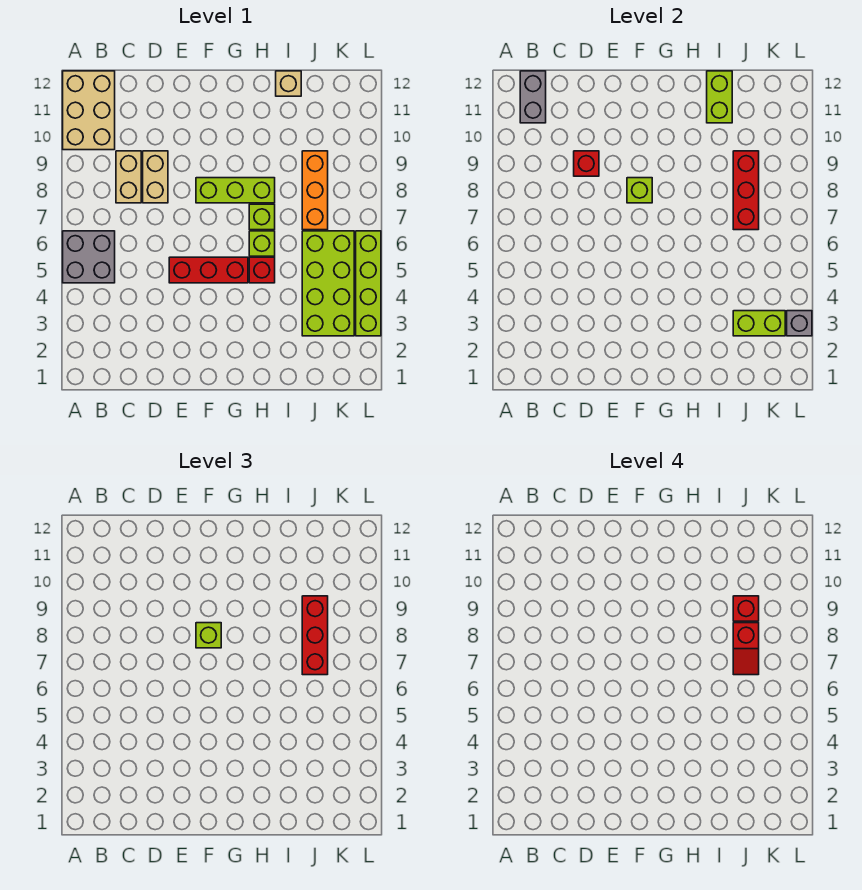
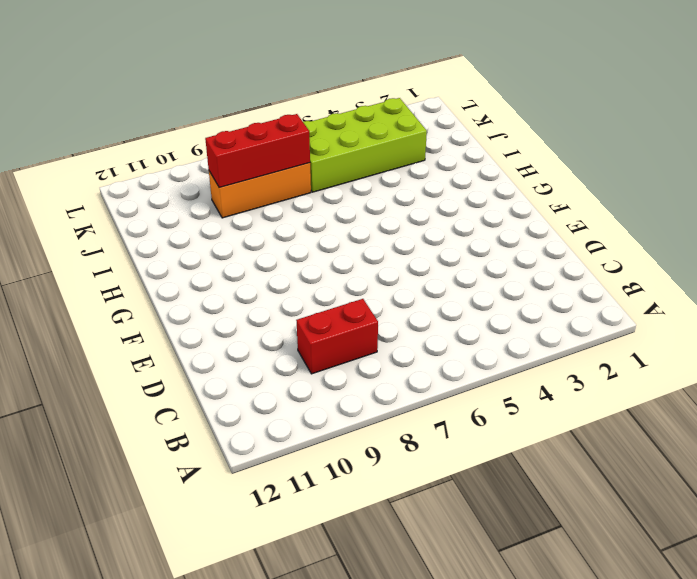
red 1x2 brick [296,299,378,374] -> tan 1x2 brick [116,151,141,203]
none -> grey 2x2 brick [63,231,115,283]
none -> tan 2x3 brick [63,71,115,150]
none -> tan 1x2 brick [143,151,168,203]

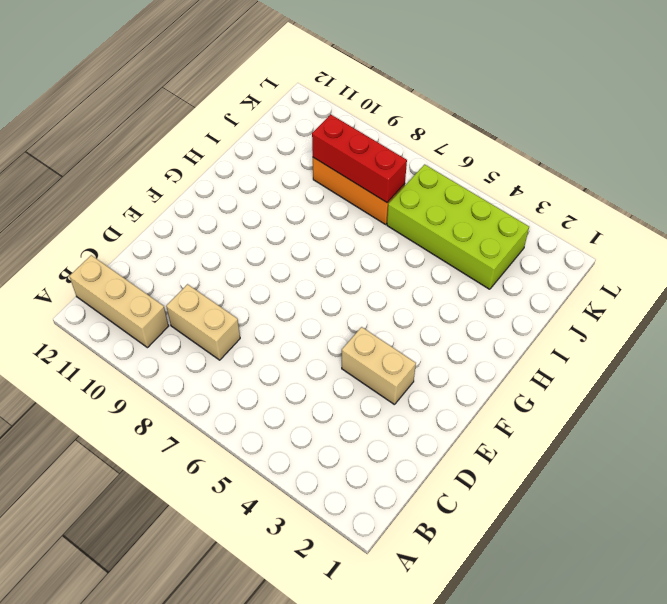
tan 1x3 brick [69,255,169,348] -> tan 2x3 brick [63,71,115,150]
tan 1x2 brick [342,327,416,405] -> tan 1x2 brick moved to [143,151,168,203]
none -> grey 2x2 brick [63,231,115,283]
none -> red 1x3 brick [169,257,248,283]
none -> lime 1x3 brick [196,178,275,203]

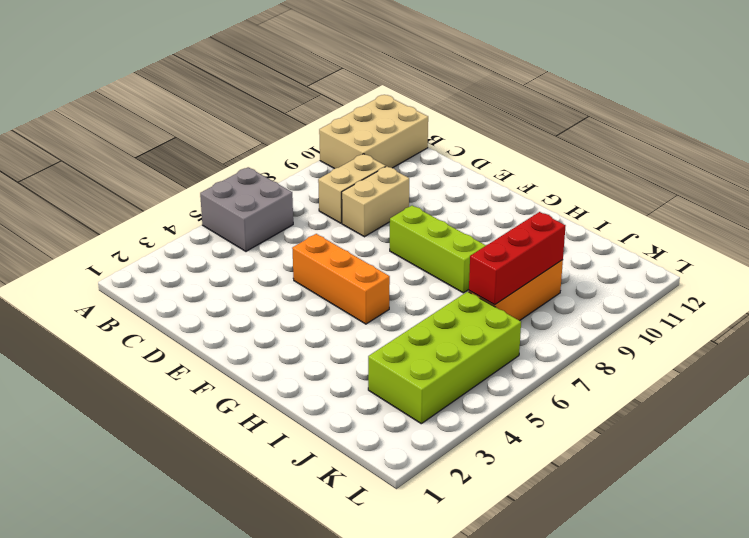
orange 1x3 brick [292,234,390,324] -> red 1x3 brick [169,257,248,283]
none -> red 1x1 brick [249,257,275,283]
none -> lime 1x1 brick [249,231,275,256]
none -> lime 1x1 brick [249,204,275,230]

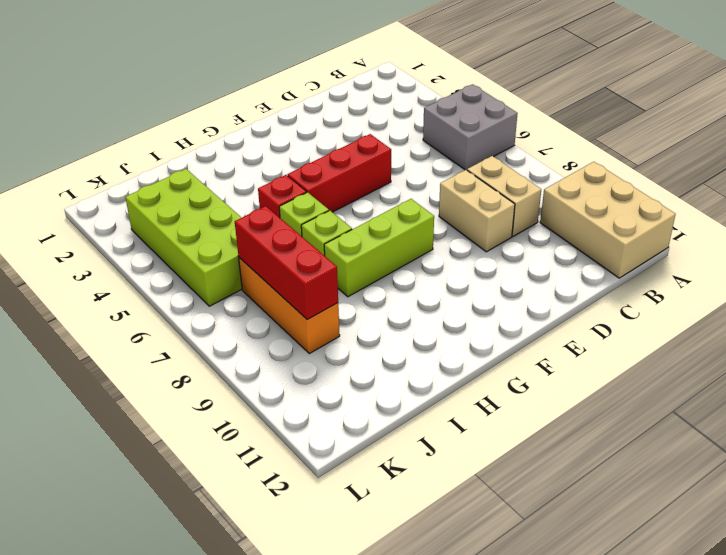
none -> tan 1x1 brick [276,71,301,96]
none -> lime 1x4 brick [356,231,381,336]
none -> grey 1x2 brick [520,71,546,123]

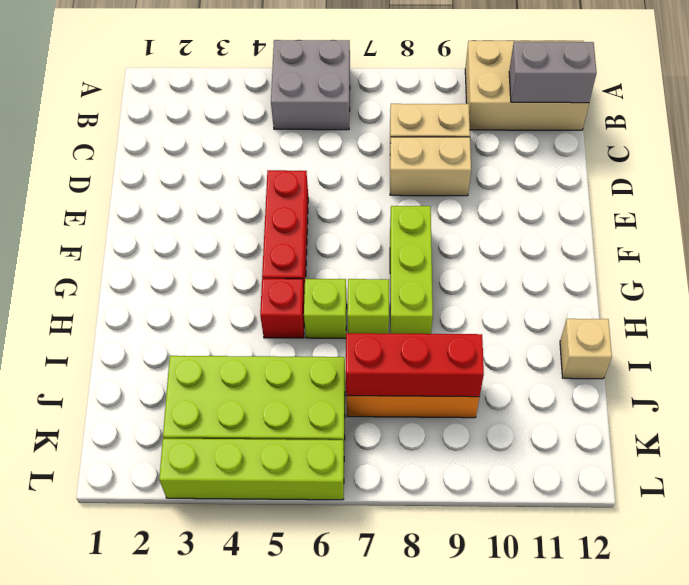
none -> red 1x1 brick [574,151,599,176]
none -> lime 1x1 brick [627,178,652,203]
none -> lime 1x2 brick [707,71,732,123]

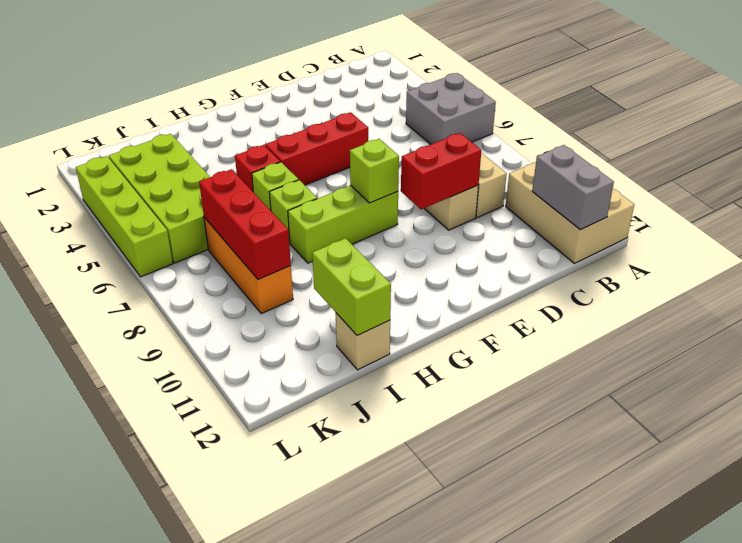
red 1x2 brick [401,133,481,209] -> red 1x1 brick [574,151,599,176]
none -> lime 1x2 brick [733,311,785,336]
none -> grey 1x1 brick [787,311,812,336]
none -> lime 1x1 brick [196,623,221,648]

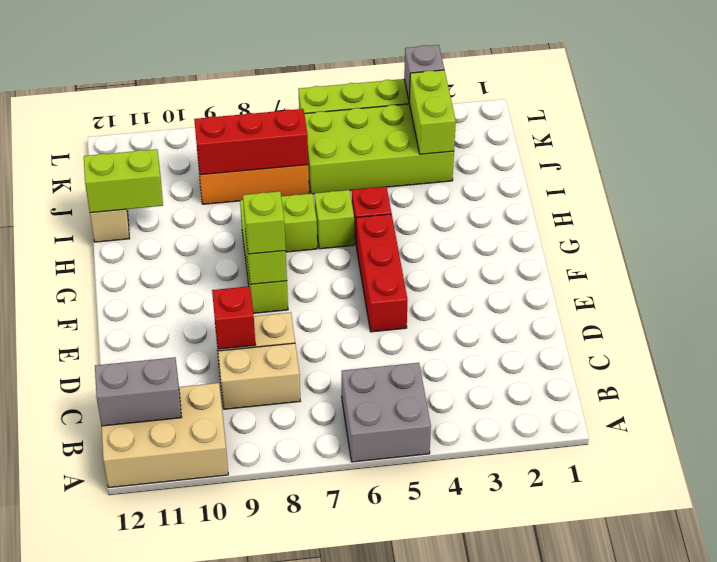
none -> red 1x3 brick [302,596,328,675]
none -> red 1x2 slope [733,623,759,675]
none -> red 1x1 brick [733,596,759,621]

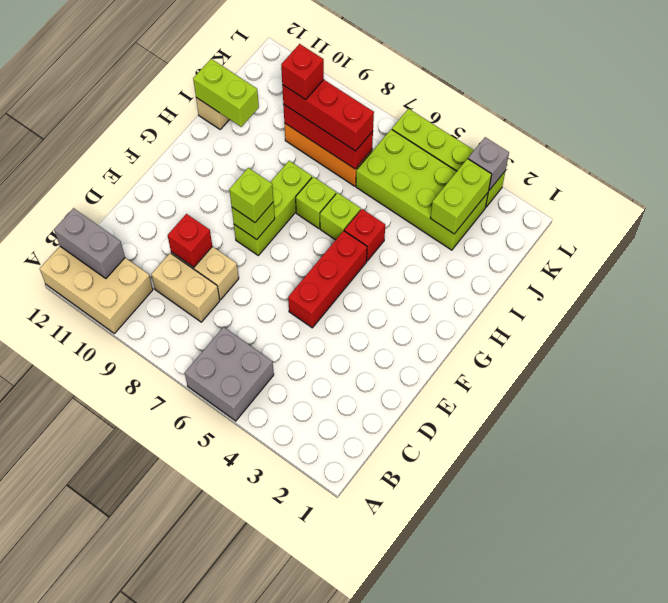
none -> red 1x2 slope [733,623,759,675]

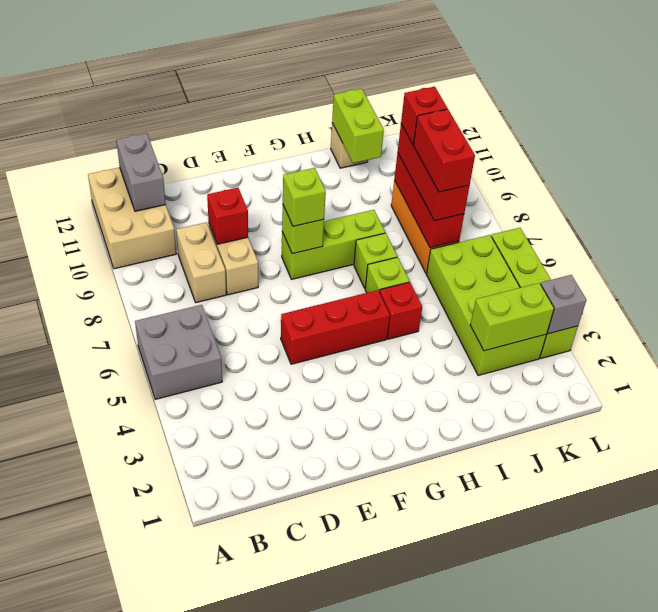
red 1x2 brick [413,109,475,192] -> red 1x2 slope [733,623,759,675]

